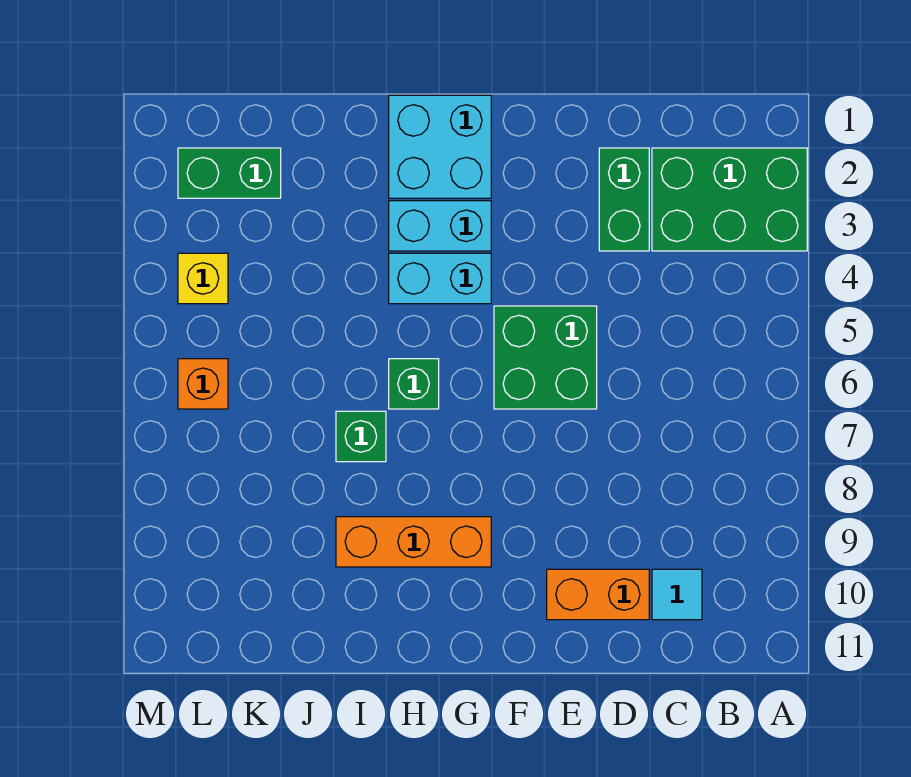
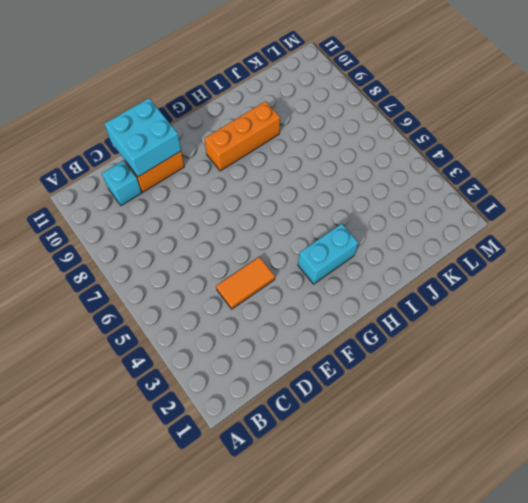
cyan 1x1 brick [102,161,142,206] -> cyan 1x1 tile [652,569,702,620]
orange 1x2 tile [216,257,275,309] -> none
cyan 2x2 brick [105,98,181,177] -> cyan 2x2 brick moved to [389,95,491,198]
none -> green 2x3 brick [652,148,807,251]
none -> green 1x2 brick [599,148,649,251]
none -> green 2x2 brick [494,306,597,409]

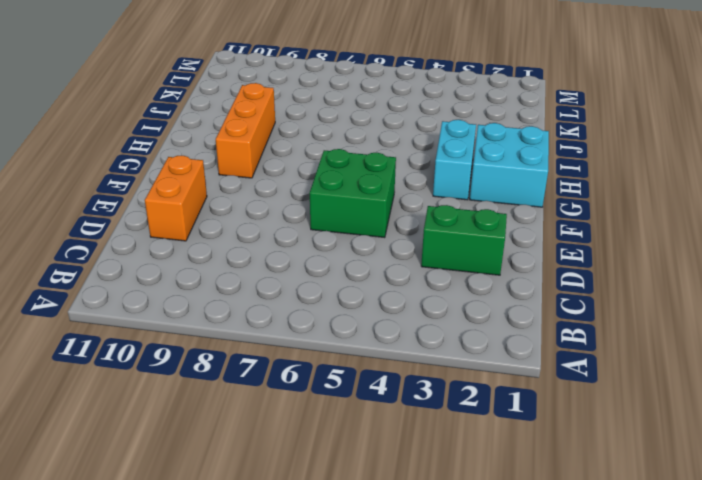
none -> green 2x3 brick [652,148,807,251]
none -> cyan 1x1 tile [652,569,702,620]
none -> cyan 1x2 brick [389,253,491,304]

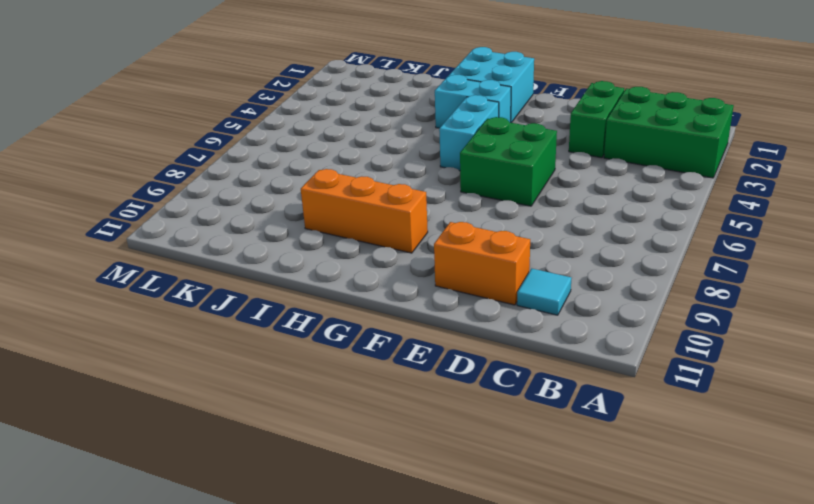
cyan 1x2 brick [439,95,499,171] -> cyan 1x2 brick turned to [389,253,491,304]
none -> green 1x1 brick [389,359,439,409]
none -> green 1x1 brick [336,411,386,462]
none -> green 1x2 brick [178,148,281,198]

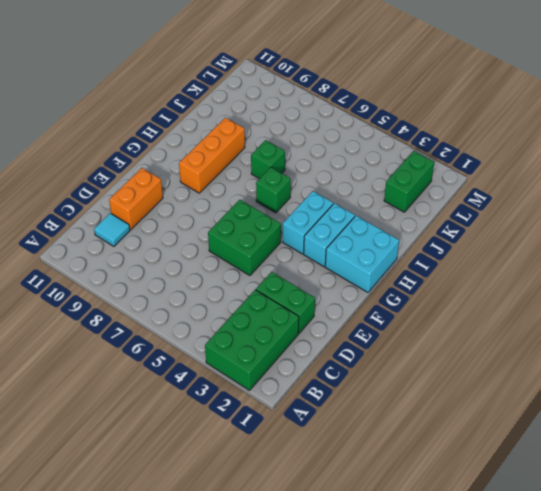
none -> yellow 1x1 brick [178,253,228,304]
none -> orange 1x1 brick [178,359,228,409]

